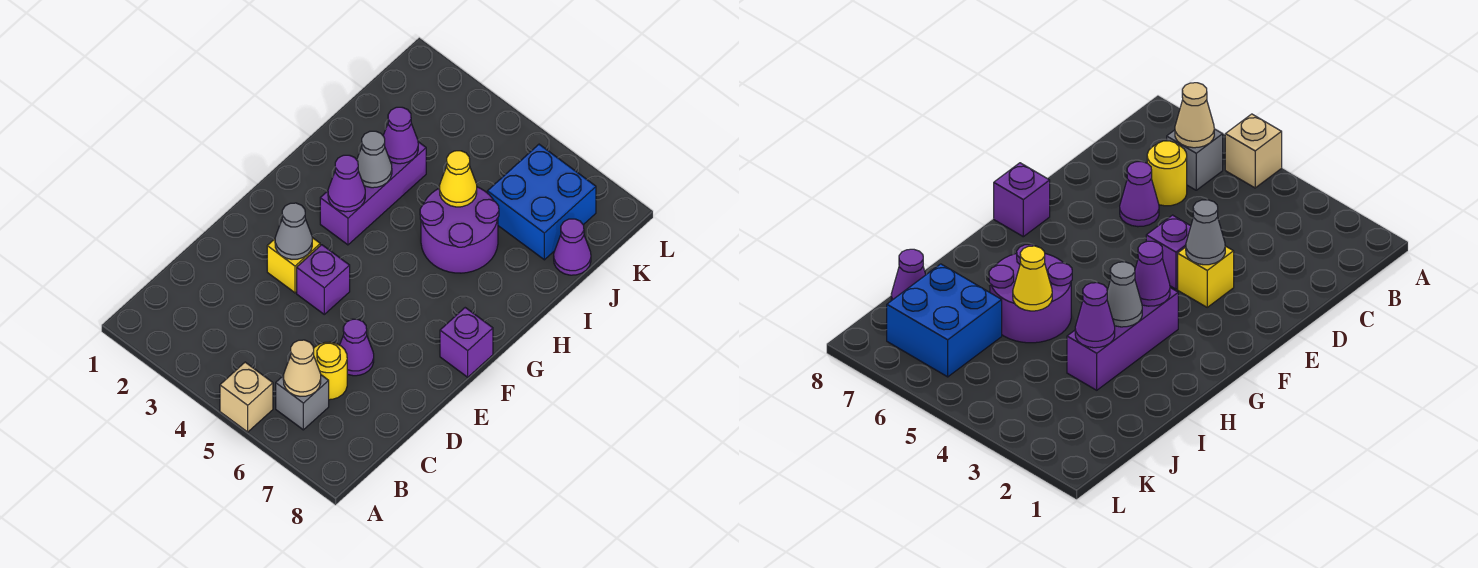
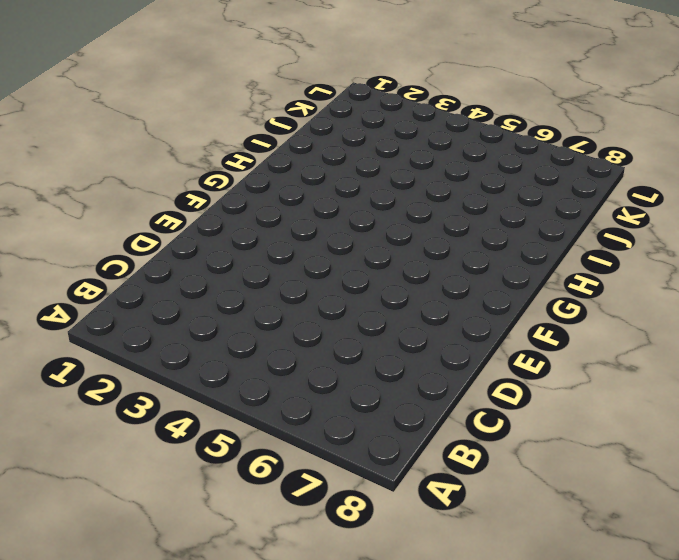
none -> tan 1x1 brick [220,362,273,432]
none -> grey 1x1 brick [276,375,329,430]
none -> yellow 1x1 round brick [314,342,347,400]

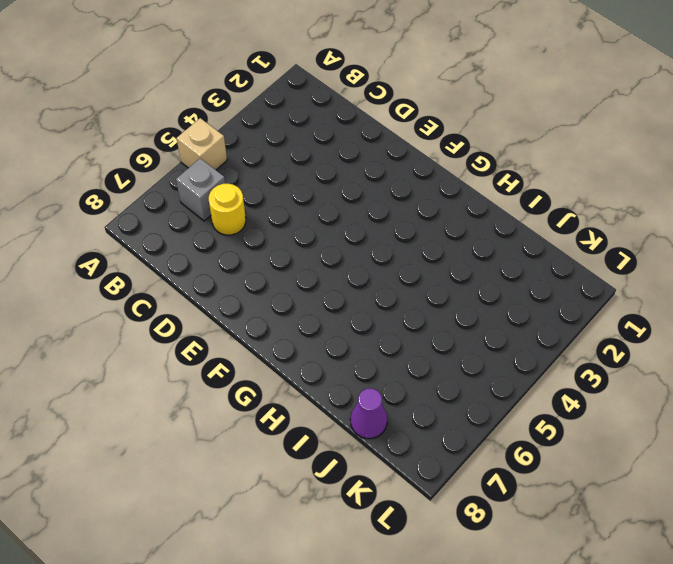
none -> purple 1x1 cone [340,319,374,376]
none -> yellow 1x1 brick [267,238,320,293]
none -> purple 1x1 brick [297,245,350,314]

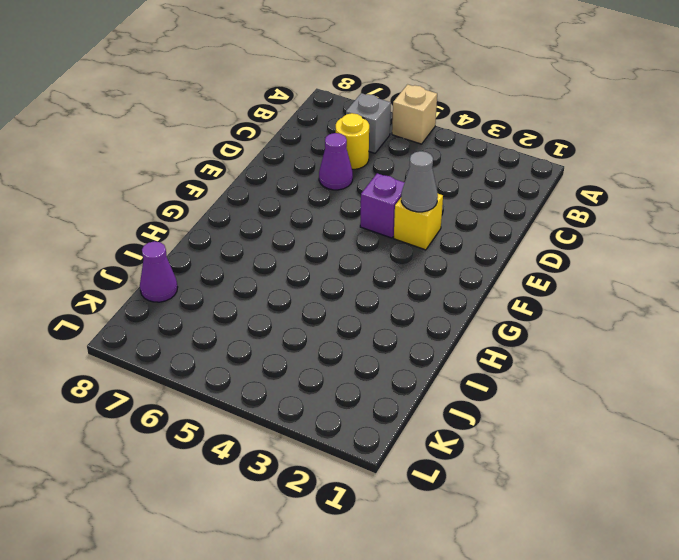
none -> purple 1x1 brick [440,308,493,377]
none -> purple 1x3 brick [320,142,426,245]
none -> purple 2x2 round brick [420,187,499,273]

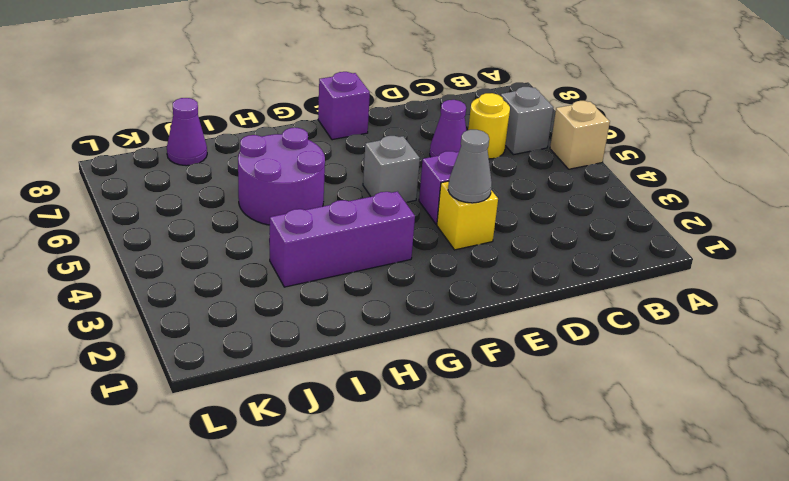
grey 1x1 brick [363,136,420,202] -> none
none -> blue 2x2 brick [487,144,596,260]
none -> tan 1x1 cone [283,340,321,396]
none -> purple 1x1 cone [328,155,365,212]

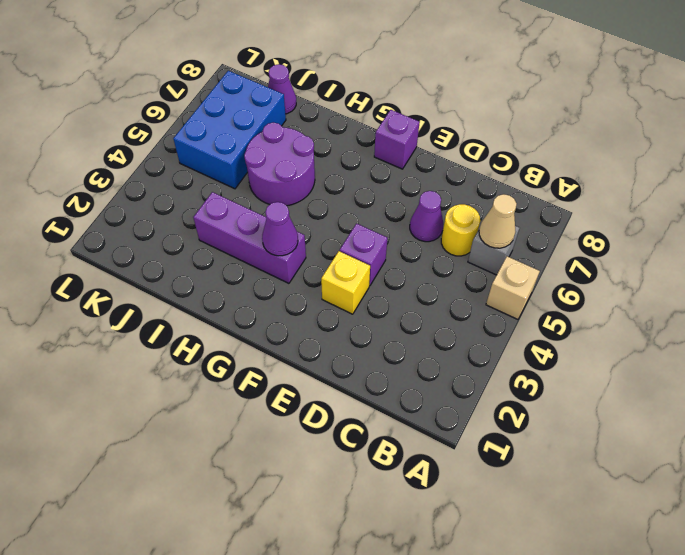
blue 2x3 brick [173,71,286,189] -> blue 2x2 brick [487,144,596,260]
none -> grey 1x1 cone [275,203,312,259]
none -> grey 1x1 cone [357,131,392,188]
none -> purple 1x1 cone [383,107,418,164]

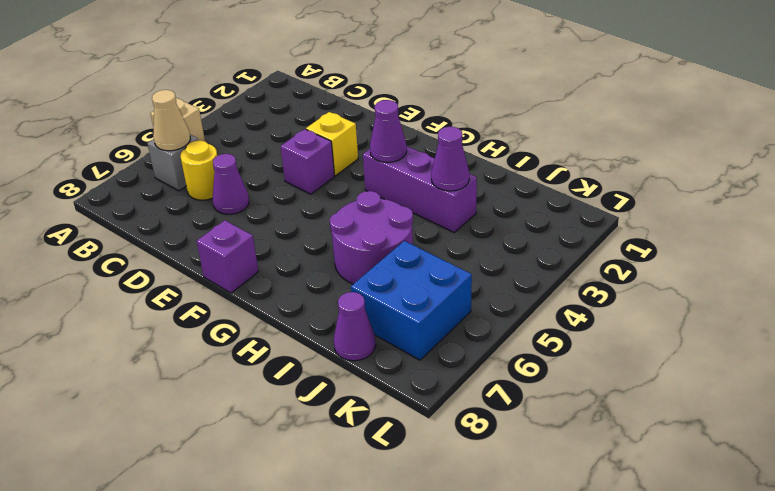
none -> grey 1x1 cone [275,203,312,259]
none -> grey 1x1 cone [357,131,392,188]
none -> yellow 1x1 cone [439,151,477,207]

